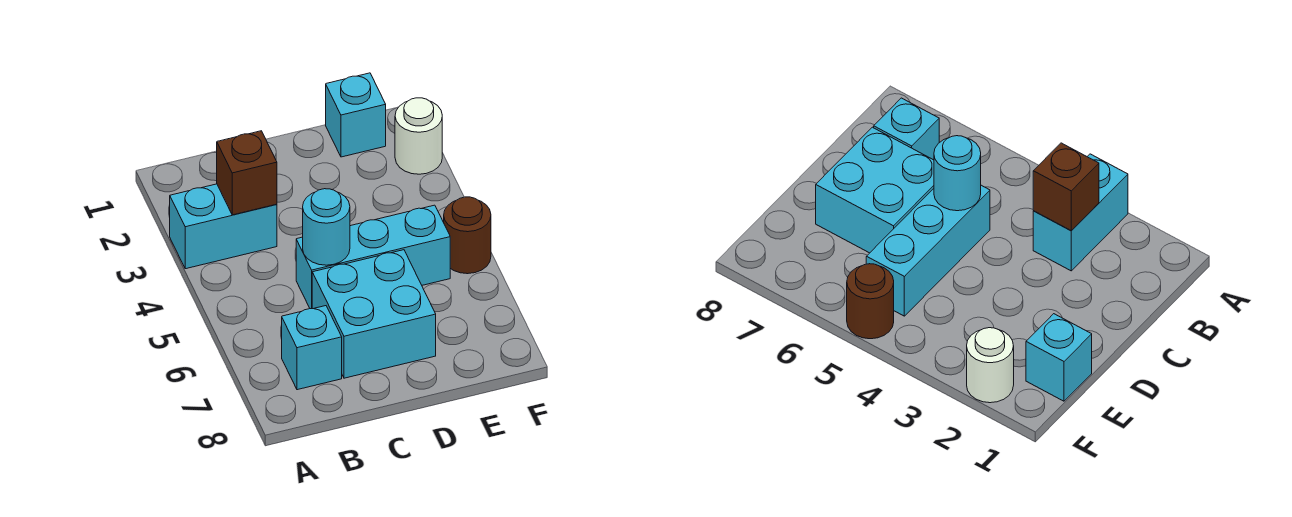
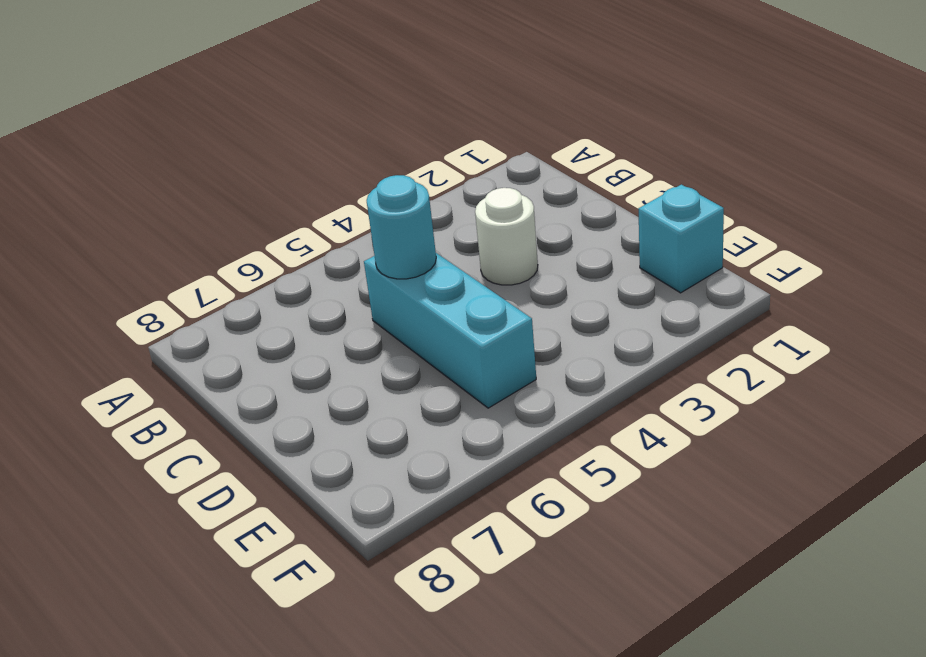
white 1x1 round brick [475,188,538,285] -> white 1x1 round brick moved to [395,98,442,174]
none -> cyan 1x2 brick [170,184,277,269]
none -> cyan 1x1 brick [282,306,342,390]

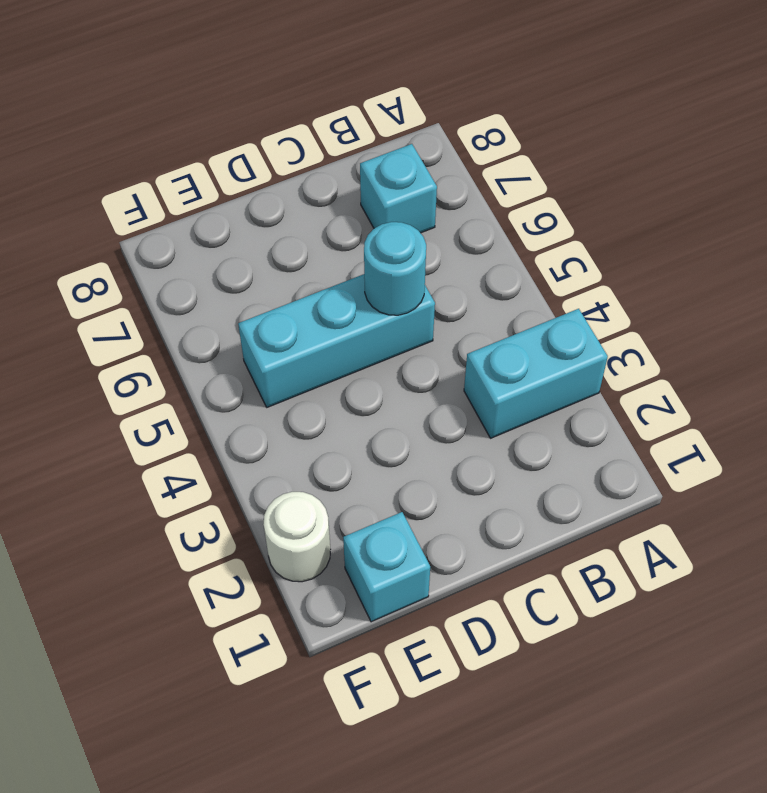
none -> cyan 2x2 brick [312,250,436,378]
none -> brown 1x1 round brick [444,197,491,274]

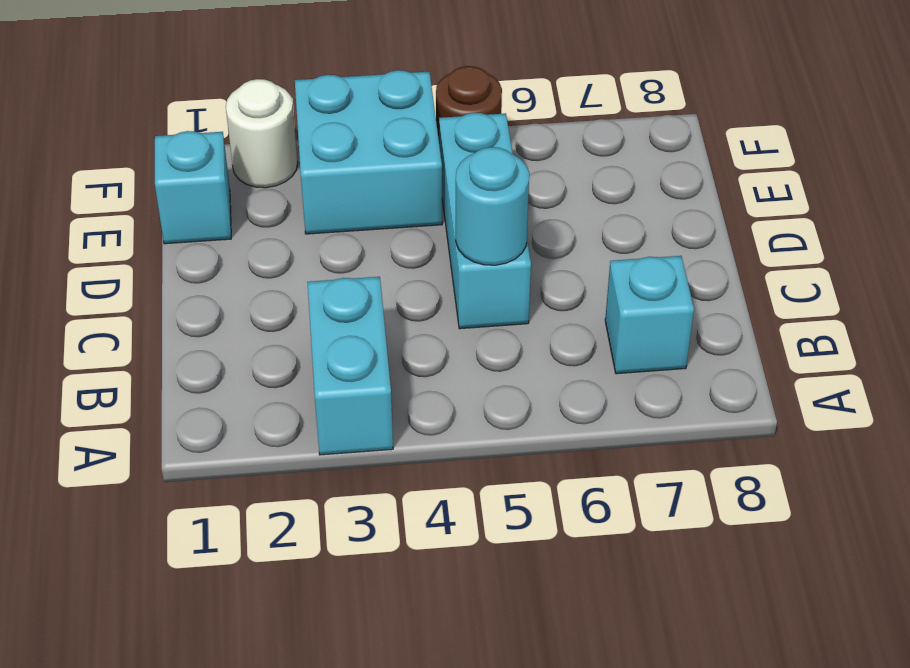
cyan 2x2 brick [295,70,442,234] -> cyan 2x2 brick moved to [312,250,436,378]
none -> brown 1x1 brick [217,131,277,215]

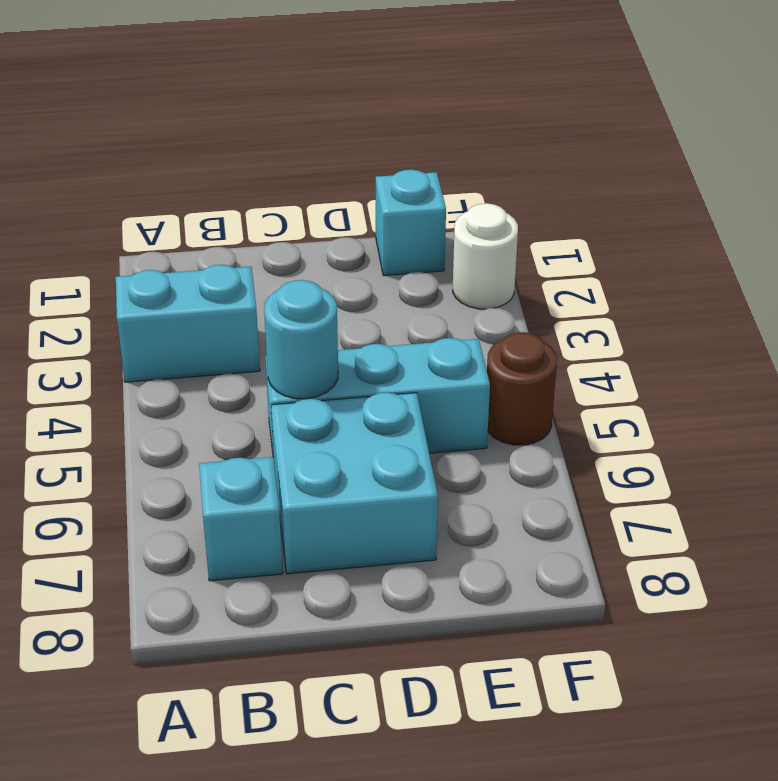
none -> brown 1x1 brick [217,131,277,215]

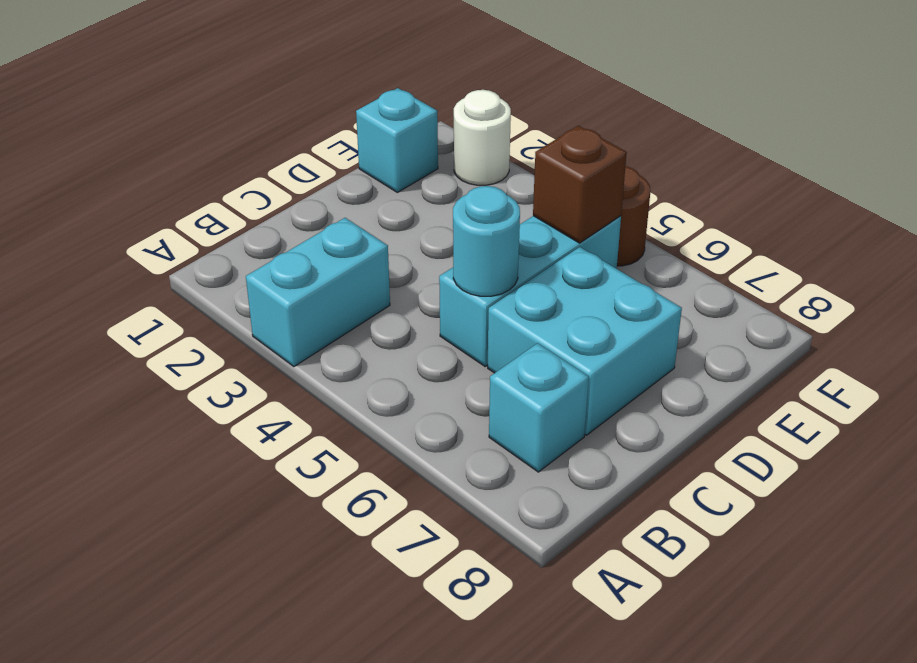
brown 1x1 brick [533,126,627,243] -> brown 1x1 brick moved to [217,131,277,215]

